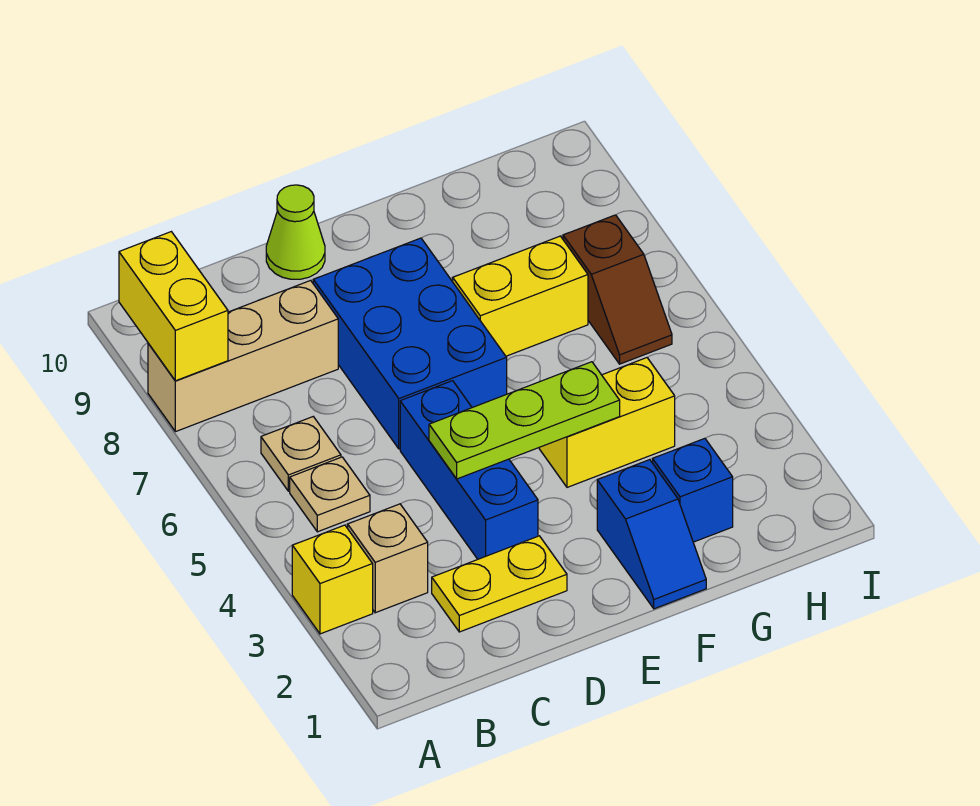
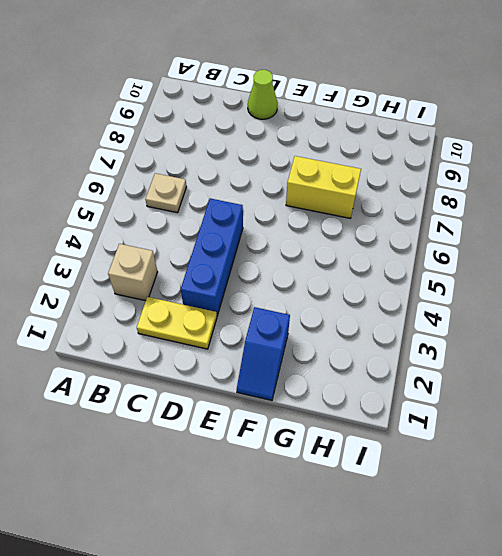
none -> yellow 1x1 brick [292,525,373,634]
none -> tan 1x3 brick [148,280,338,432]
none -> tan 1x1 plate [290,457,370,532]

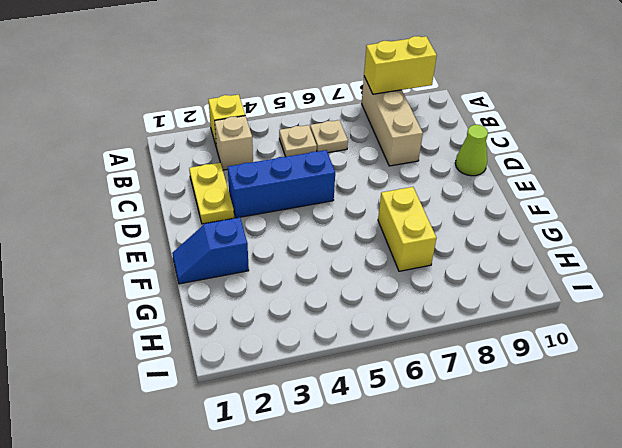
none -> blue 2x3 brick [313,238,507,449]
none -> yellow 1x2 brick [539,358,675,487]
none -> blue 1x1 brick [653,438,733,542]

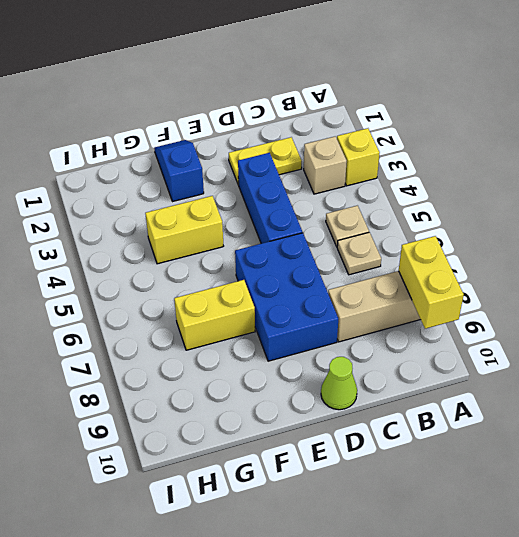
none -> blue 1x1 brick [653,438,733,542]
none -> brown 1x2 slope [563,215,672,364]
none -> lime 1x3 plate [429,362,620,479]

